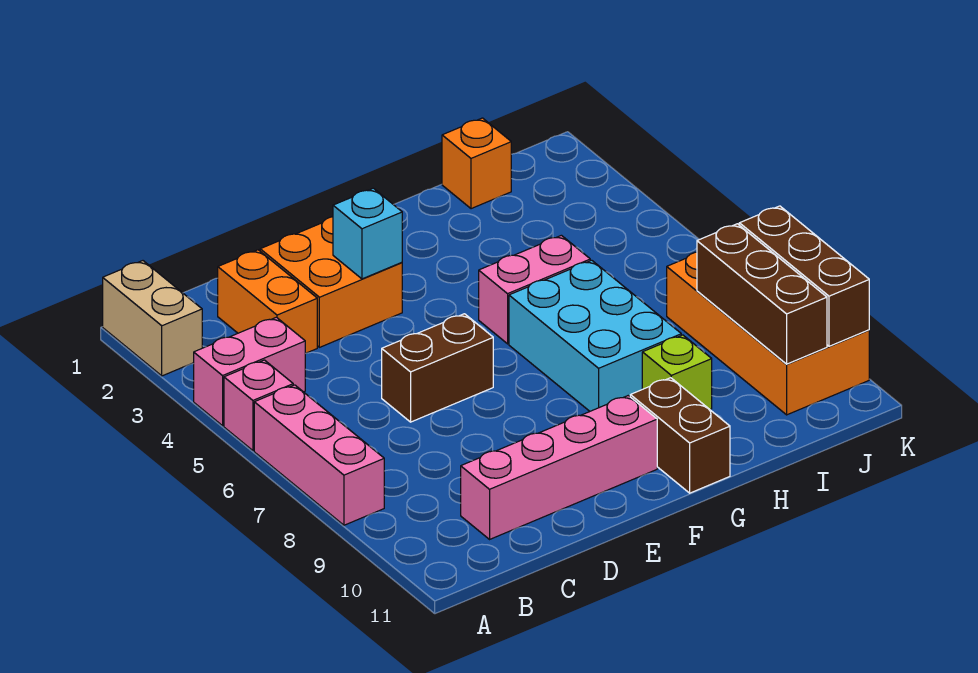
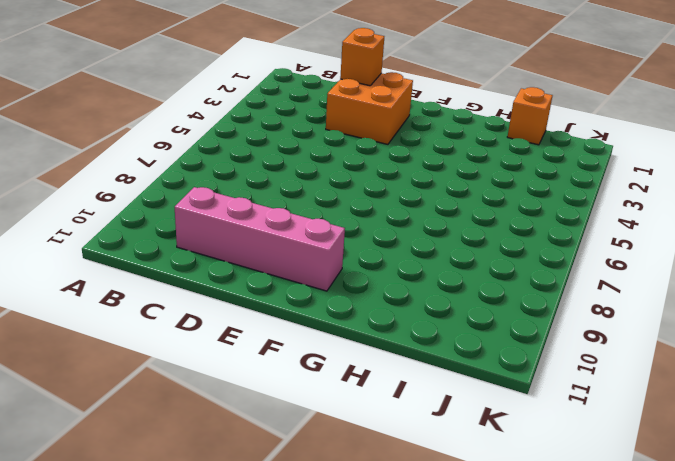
orange 1x1 brick [340,28,384,86] -> none
none -> tan 1x2 brick [103,261,202,376]
none -> pink 1x2 brick [194,317,305,426]
none -> pink 1x1 brick [224,360,293,451]

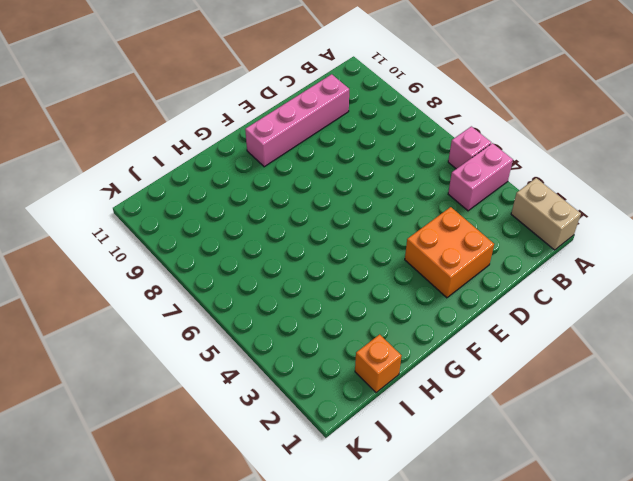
none -> pink 1x3 brick [254,385,384,525]
none -> orange 1x2 brick [218,250,317,353]
none -> brown 1x2 brick [382,314,493,422]

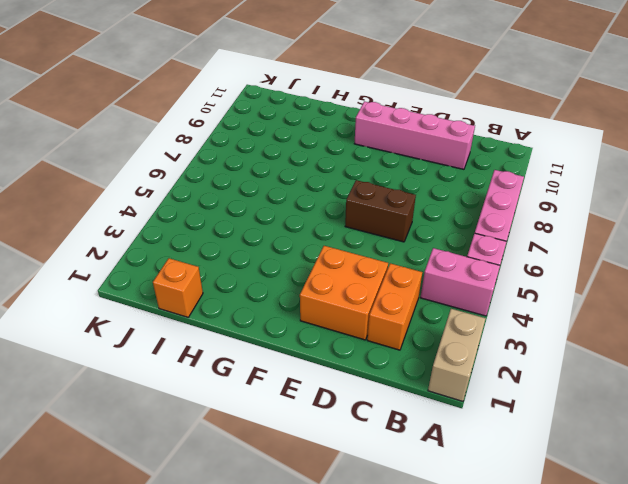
none -> pink 1x2 brick [479,235,590,344]
none -> cyan 2x3 brick [509,260,681,411]
none -> brown 1x2 brick [630,378,730,493]

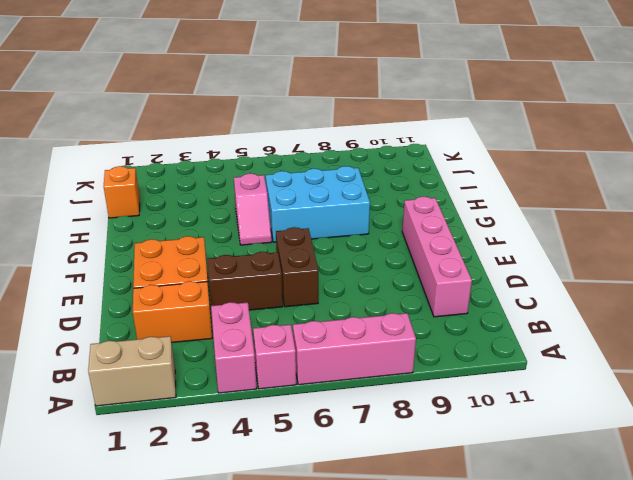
brown 1x2 brick [208,252,283,310] -> brown 1x2 brick moved to [630,378,730,493]
pink 1x2 slope [234,174,272,245] -> pink 1x2 brick [479,235,590,344]
none -> lime 1x1 brick [642,335,712,409]
none -> orange 2x4 brick [667,252,869,415]
none -> cyan 1x1 brick [333,188,402,279]

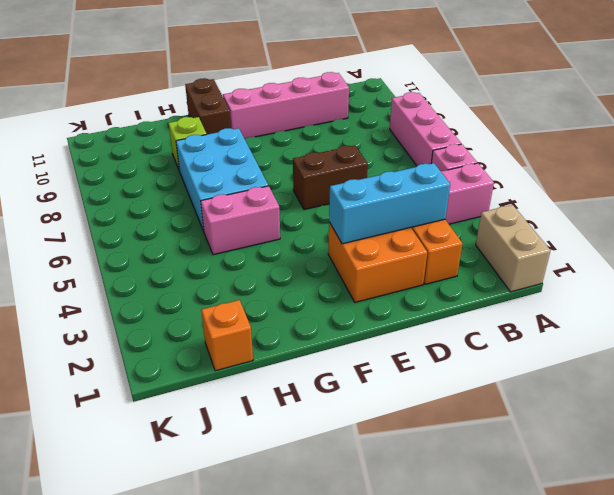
cyan 1x3 brick [329,163,450,244] -> cyan 1x1 brick [333,188,402,279]
none -> orange 2x4 brick [667,252,869,415]
none -> brown 1x3 brick [697,224,827,364]
none -> brown 1x3 brick [739,206,869,346]

